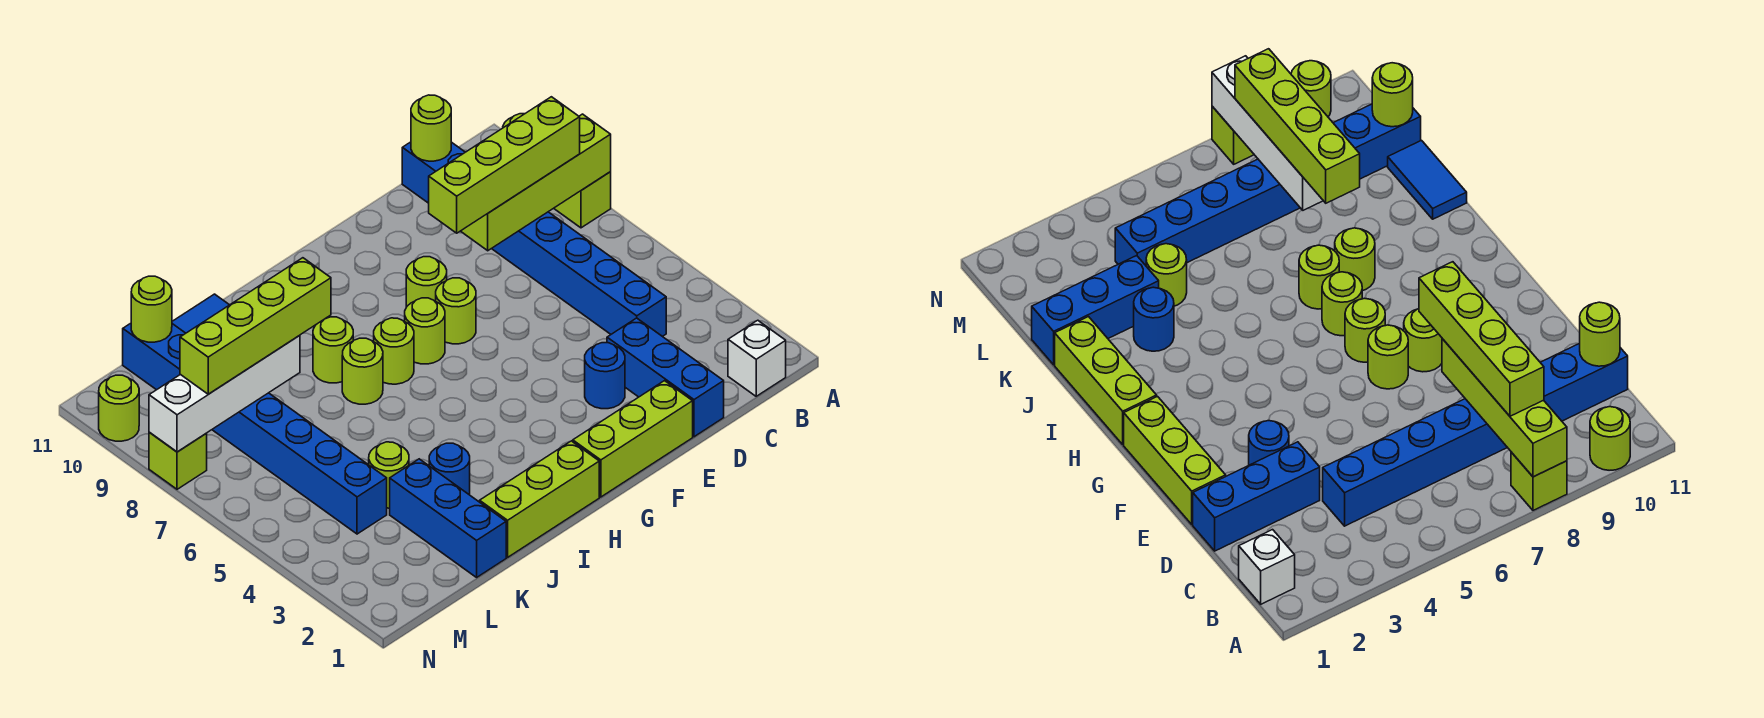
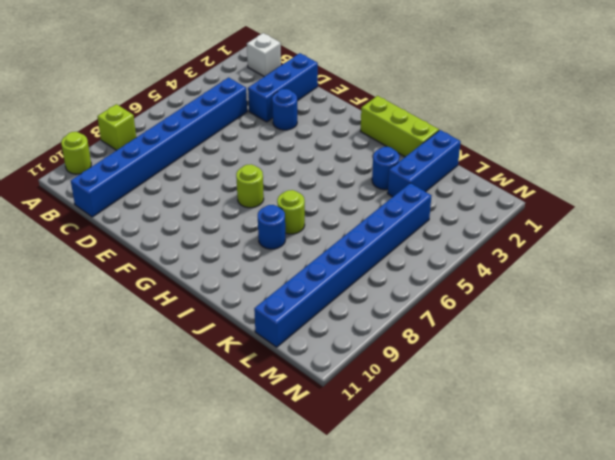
blue 1x1 round brick [258,205,285,249] -> lime 1x1 round brick [313,317,353,383]
none -> lime 1x3 brick [573,381,693,497]
none -> lime 1x1 round brick [436,278,476,344]
none -> lime 1x1 round brick [406,257,447,307]

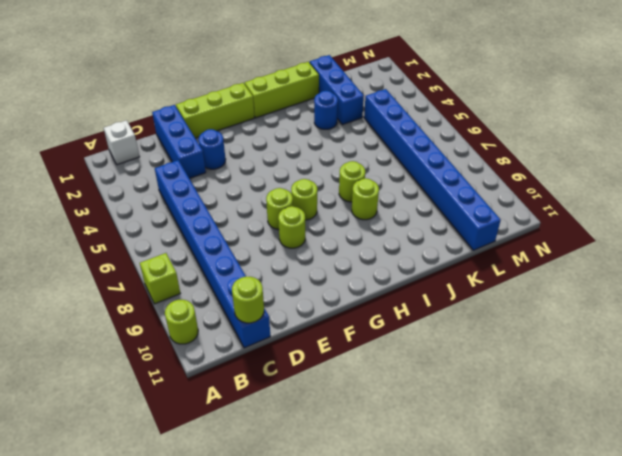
none -> lime 1x1 round brick [374,318,414,384]
none -> blue 1x2 tile [172,294,229,333]
none -> lime 1x1 round brick [369,442,409,508]

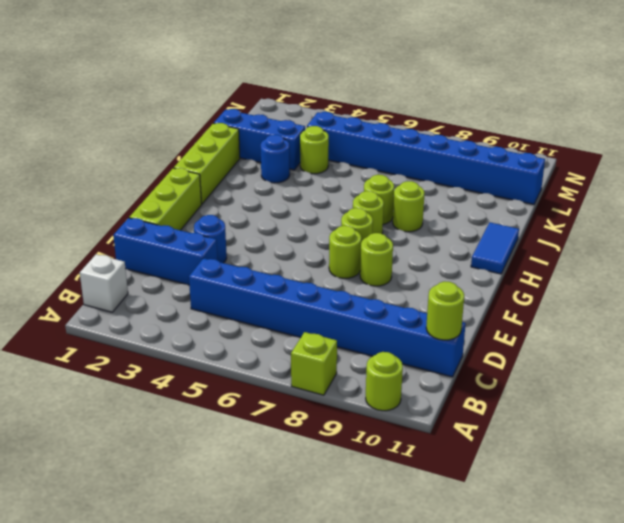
blue 1x2 tile [471,222,519,274] -> blue 1x2 tile moved to [172,294,229,333]
none -> lime 1x1 brick [149,432,207,489]
none -> lime 1x1 round brick [99,375,139,441]
none -> lime 1x4 brick [461,114,611,251]

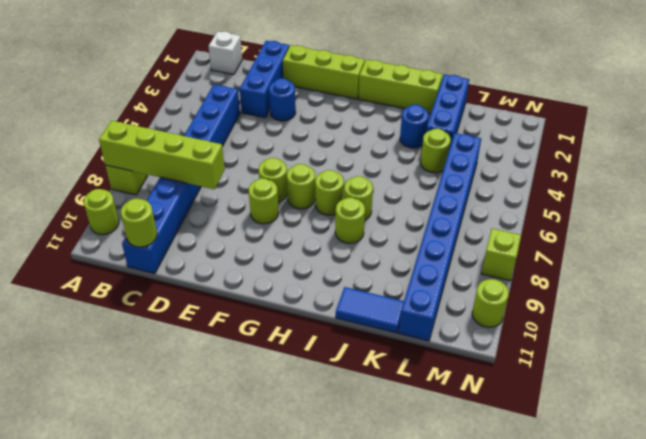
none -> white 1x4 brick [149,335,300,452]
none -> lime 1x1 round brick [131,276,172,342]
none -> lime 1x4 brick [429,97,580,233]

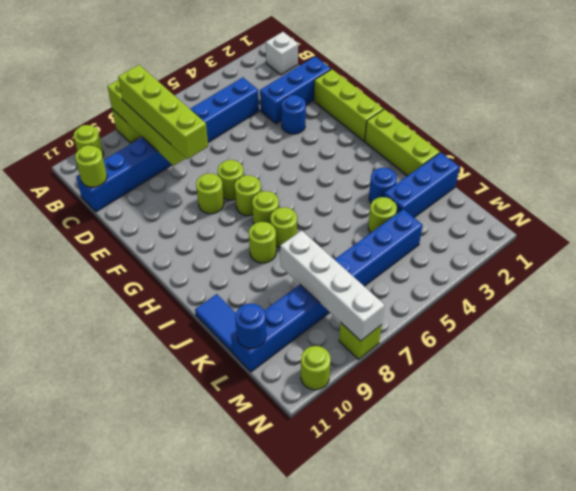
blue 1x1 round brick [235,303,266,348] -> lime 1x1 round brick [131,276,172,342]
none -> lime 1x4 brick [180,258,331,394]

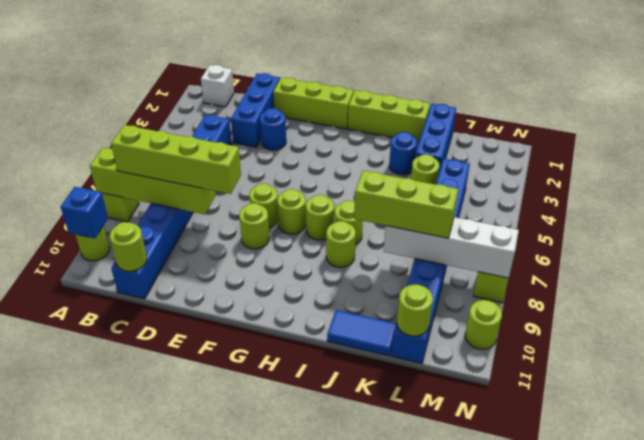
blue 1x1 brick [61,187,108,238] -> none
lime 1x3 brick [354,171,458,238] -> lime 1x4 brick [180,258,331,394]

